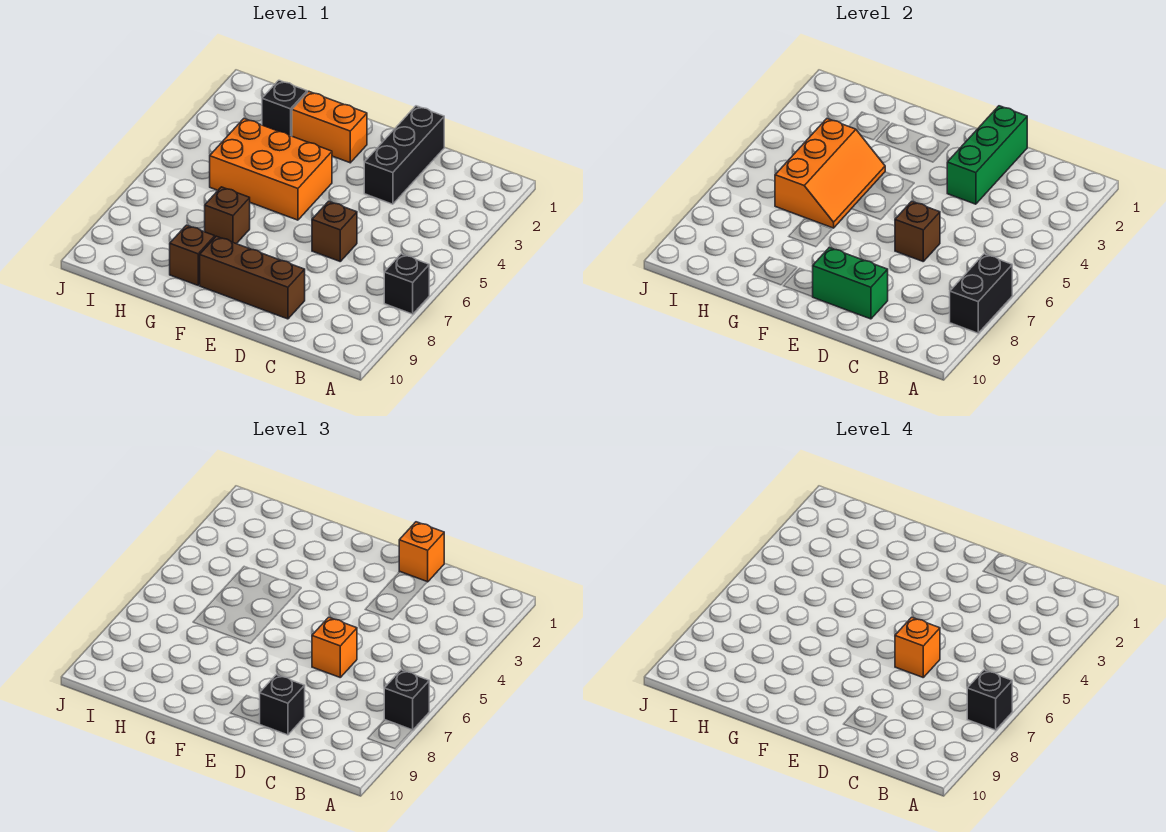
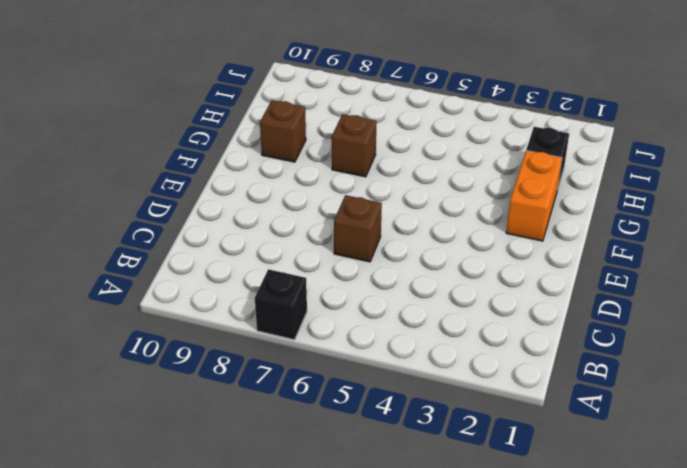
none -> black 1x3 brick [364,106,444,204]
none -> brown 1x3 brick [200,236,305,319]
none -> orange 2x3 brick [210,119,332,220]

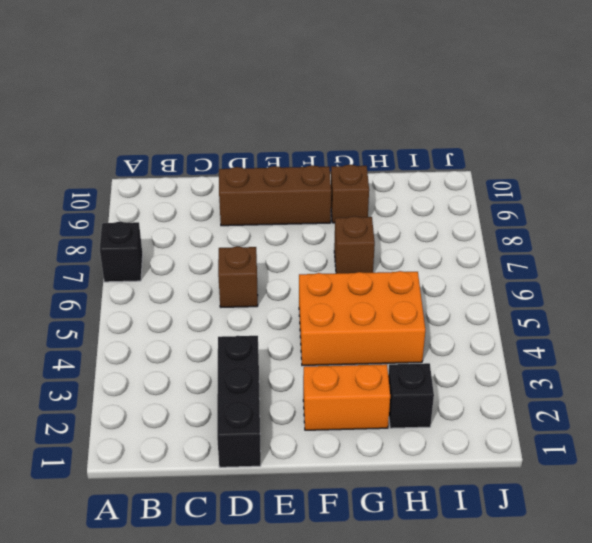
none -> black 1x2 brick [950,254,1012,333]
none -> green 1x3 brick [947,106,1027,204]
none -> brown 1x1 brick [895,201,940,261]

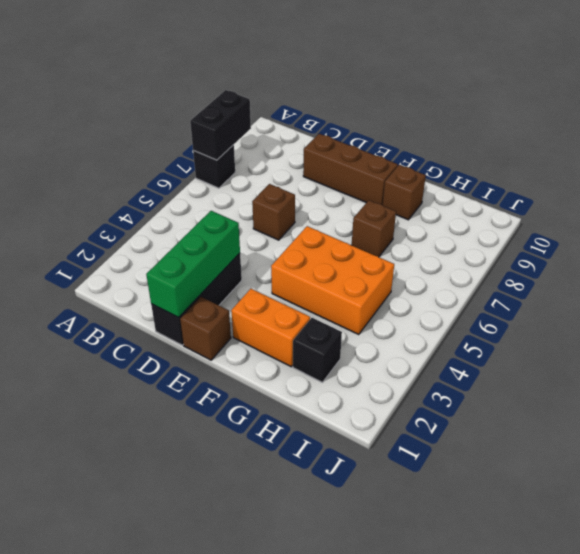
brown 1x1 brick [180,297,231,360] -> brown 1x1 brick moved to [895,201,940,261]
none -> green 1x2 brick [813,248,888,319]
none -> orange 2x3 slope [775,119,885,228]
none -> black 1x1 brick [384,670,429,730]

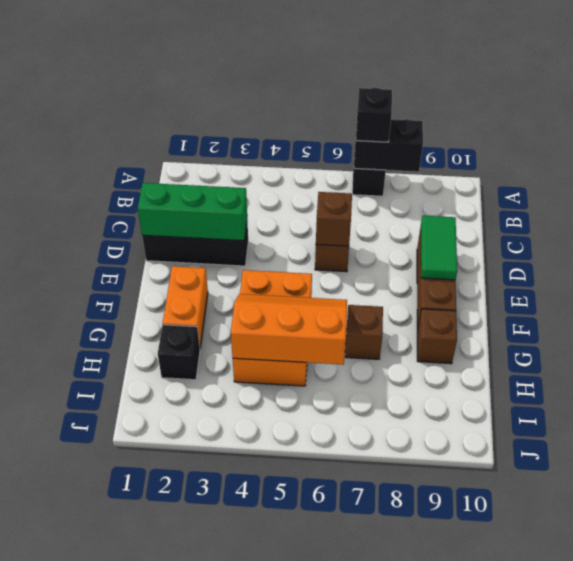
green 1x2 tile [421,216,457,280] -> green 1x2 brick [813,248,888,319]
none -> orange 1x1 brick [399,522,444,582]
none -> orange 1x1 brick [312,617,357,677]
none -> black 1x1 brick [260,675,305,735]

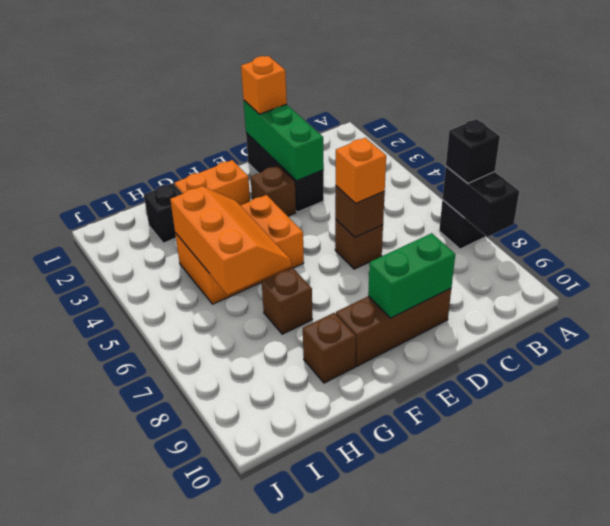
brown 1x1 brick [251,166,296,216] -> none
none -> black 1x1 brick [260,675,305,735]
none -> black 1x1 brick [967,670,1012,730]
none -> orange 1x1 brick [895,617,940,677]

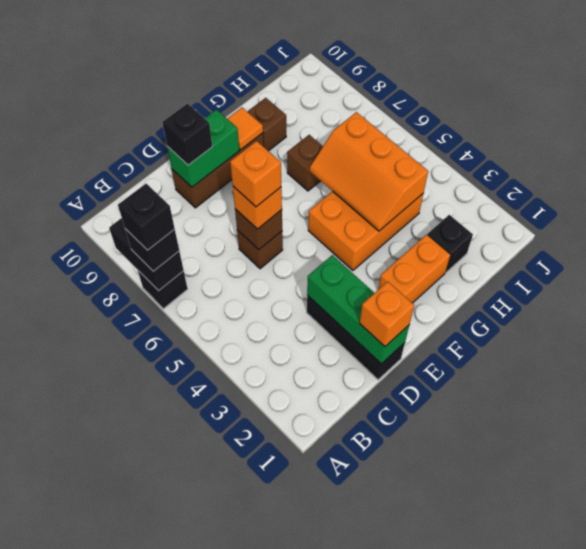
orange 1x1 tile [227,108,263,150] -> none

